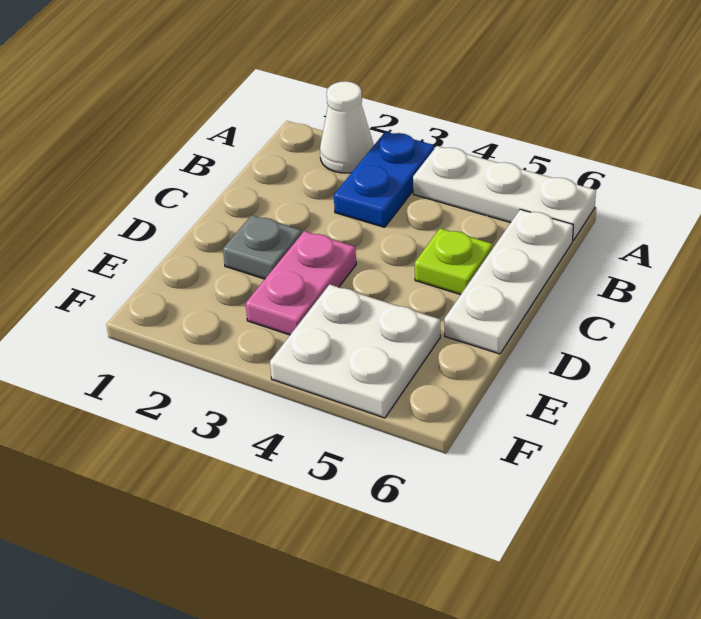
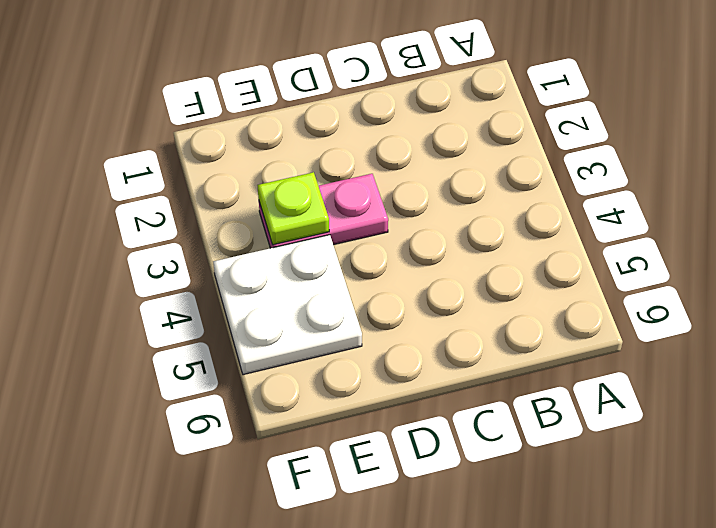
lime 1x1 plate [258,172,329,245] -> lime 1x1 plate moved to [415,228,493,295]
none -> white 1x1 cone [320,81,374,173]
none -> blue 1x2 plate [334,132,434,227]

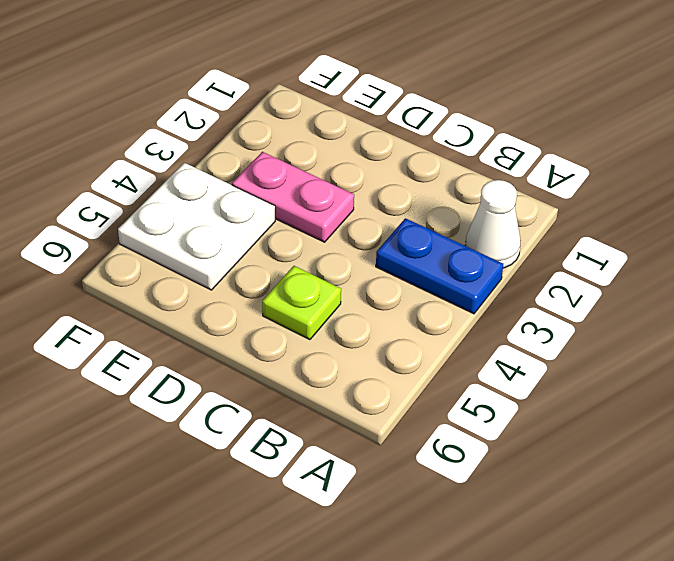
none -> white 1x3 plate [413,146,596,241]
none -> white 1x3 plate [444,209,573,354]

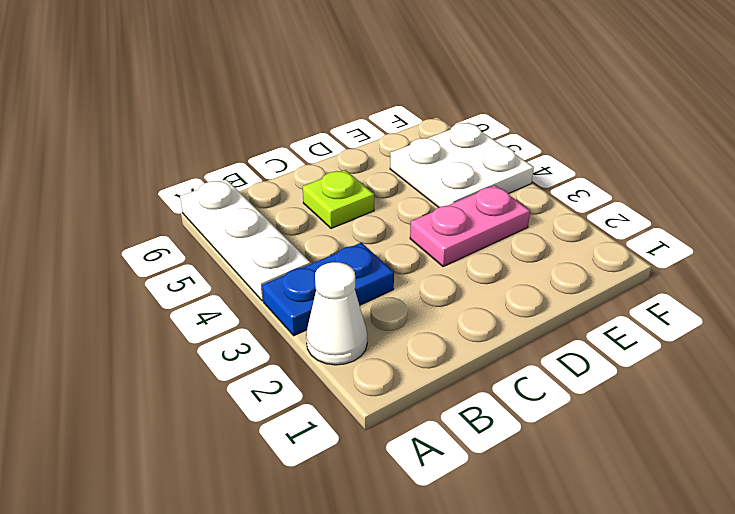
none -> white 1x3 plate [444,209,573,354]
none -> grey 1x1 plate [223,215,302,279]

